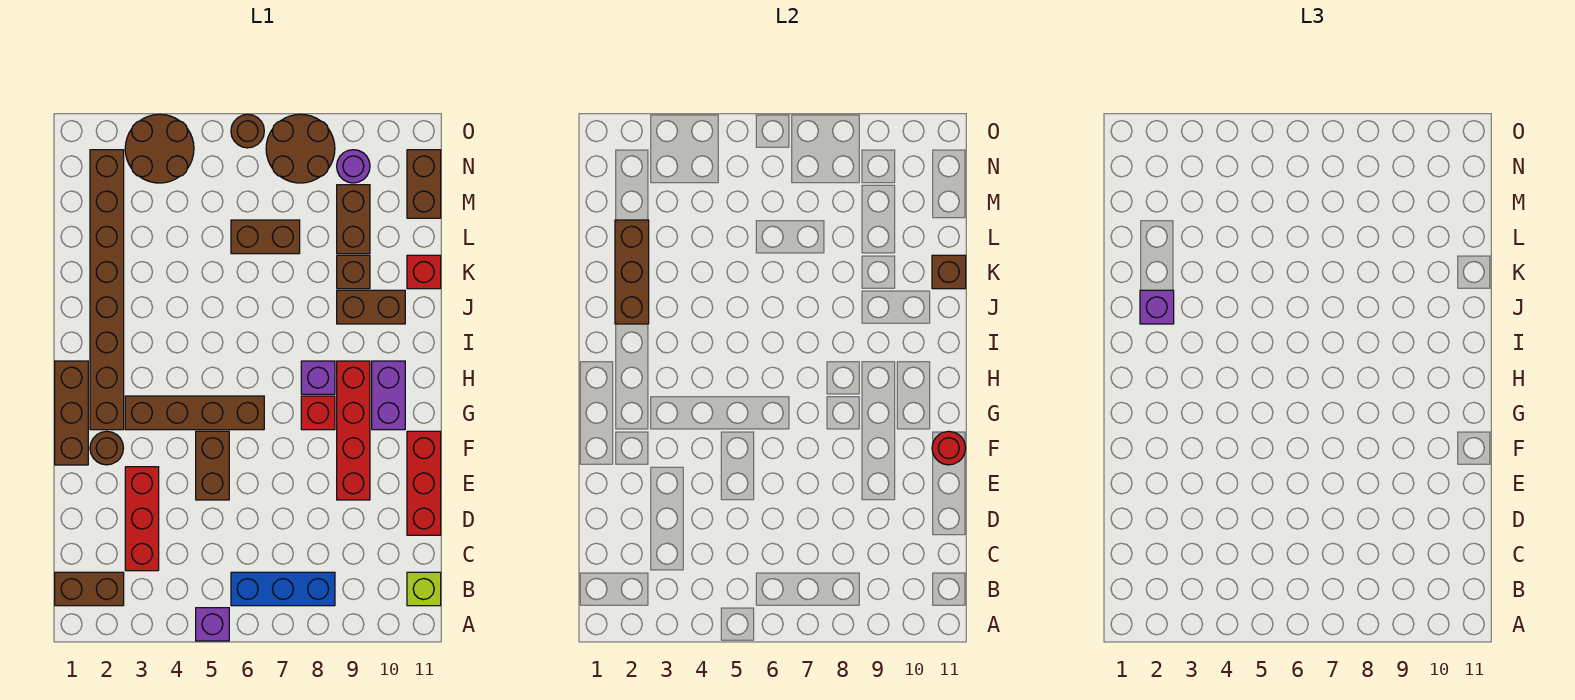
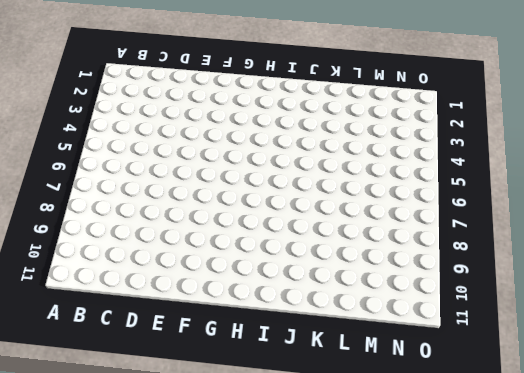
none -> purple 1x1 brick [196,608,229,641]
none -> brown 1x2 brick [55,572,124,606]
none -> blue 1x3 brick [231,572,335,606]

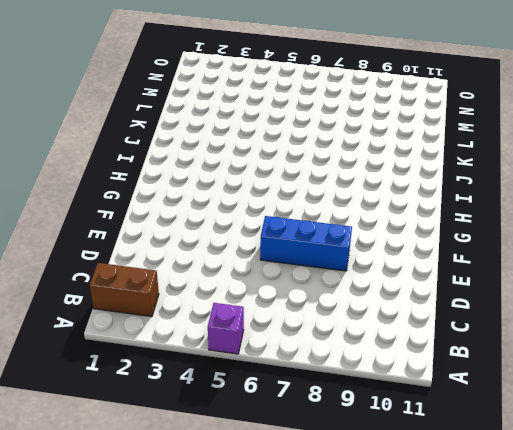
blue 1x3 brick [260,216,352,271] -> blue 1x3 brick moved to [231,572,335,606]
none -> lime 1x1 brick [407,572,441,606]
none -> red 1x3 brick [125,467,159,571]
none -> red 1x3 brick [407,431,441,535]

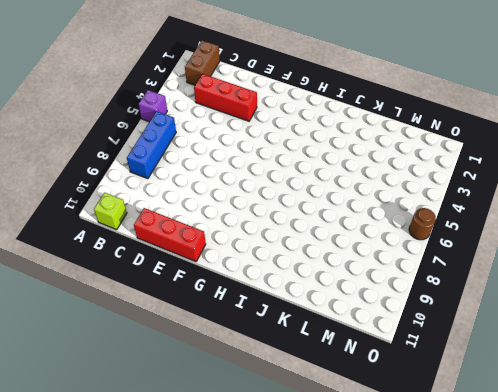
none -> brown 1x2 brick [196,431,229,500]
none -> red 1x4 brick [337,361,370,500]
none -> brown 1x3 brick [55,361,88,465]

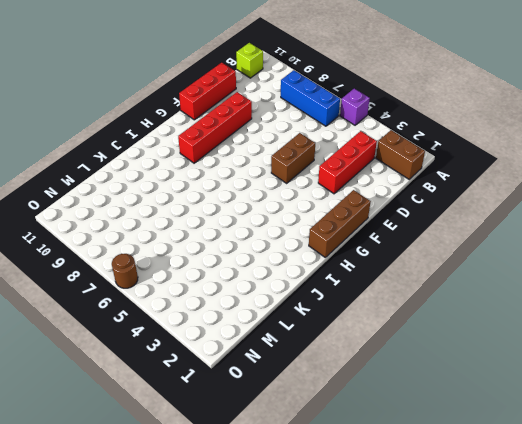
none -> brown 1x1 round brick [90,431,123,465]
none -> brown 1x8 brick [90,150,124,430]
none -> brown 1x4 brick [125,396,264,430]

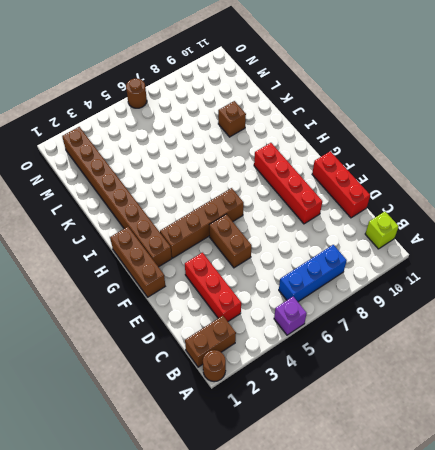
brown 1x1 round brick [203,350,226,382] -> brown 1x1 round brick moved to [90,431,123,465]
none -> red 1x1 brick [301,396,335,430]
none -> purple 1x2 brick [372,361,405,430]
none -> purple 1x1 brick [301,361,335,394]

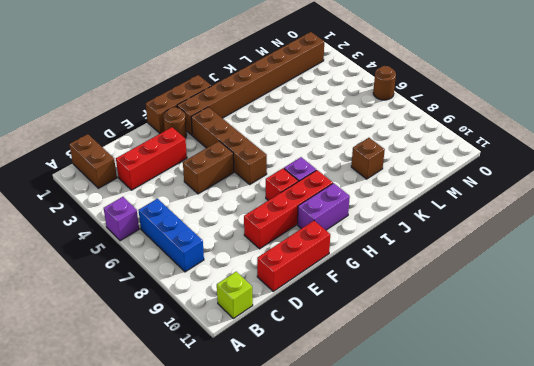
none -> brown 1x2 brick [337,290,405,324]
none -> red 1x1 brick [407,255,441,289]
none -> brown 1x2 brick [231,220,300,254]

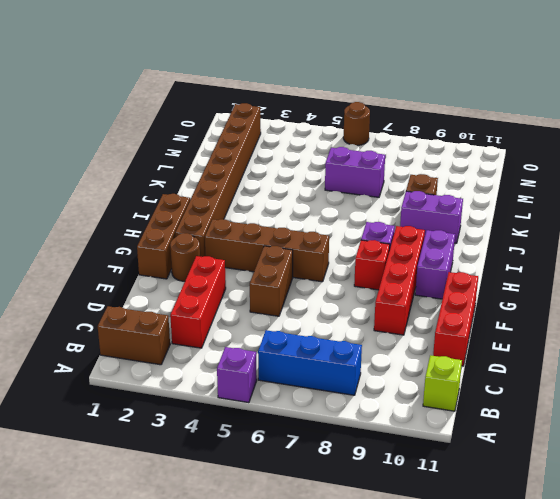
purple 1x2 brick [400,191,463,243] -> brown 1x2 brick [337,290,405,324]
purple 1x2 brick [325,147,385,197] -> brown 1x2 brick [231,220,300,254]
none -> red 1x1 brick [407,255,441,289]
none -> brown 1x2 brick [337,185,370,254]
none -> brown 1x2 brick [407,150,441,218]

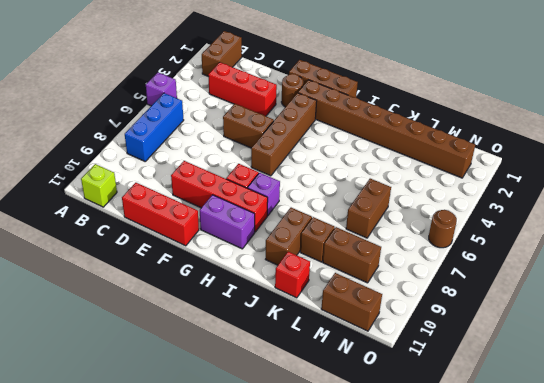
none -> brown 2x2 round brick [125,114,194,183]
none -> brown 2x2 round brick [266,114,335,183]
none -> purple 1x1 round brick [337,150,370,183]

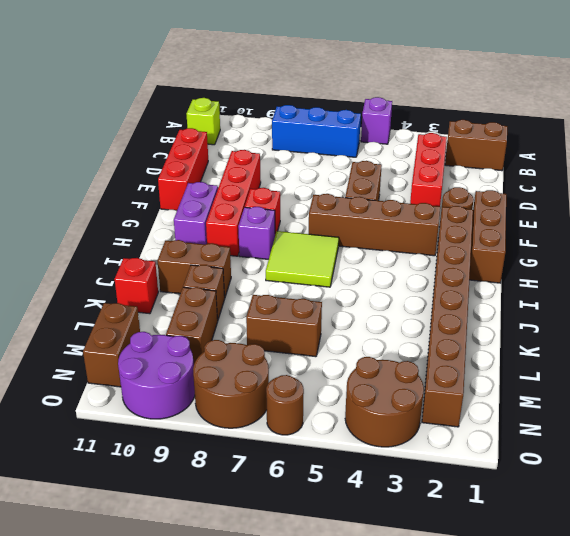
lime 2x2 tile [266,231,339,287] -> none
purple 2x2 round brick [118,332,195,419] -> purple 1x1 round brick [337,150,370,183]
none -> red 1x1 round brick [932,431,965,465]
none -> brown 1x3 brick [615,220,649,324]
none -> brown 1x1 brick [932,255,966,289]

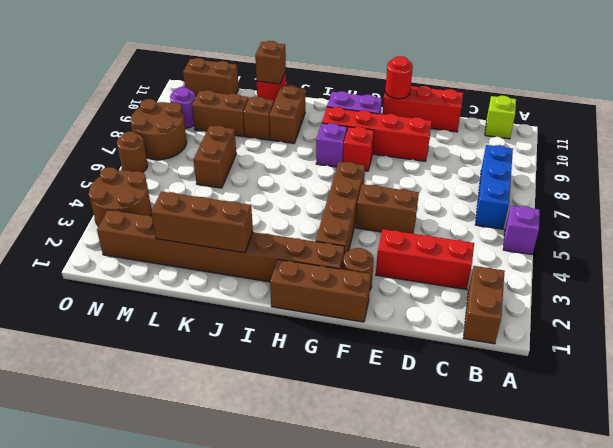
none -> purple 1x1 brick [1140,290,1174,324]

